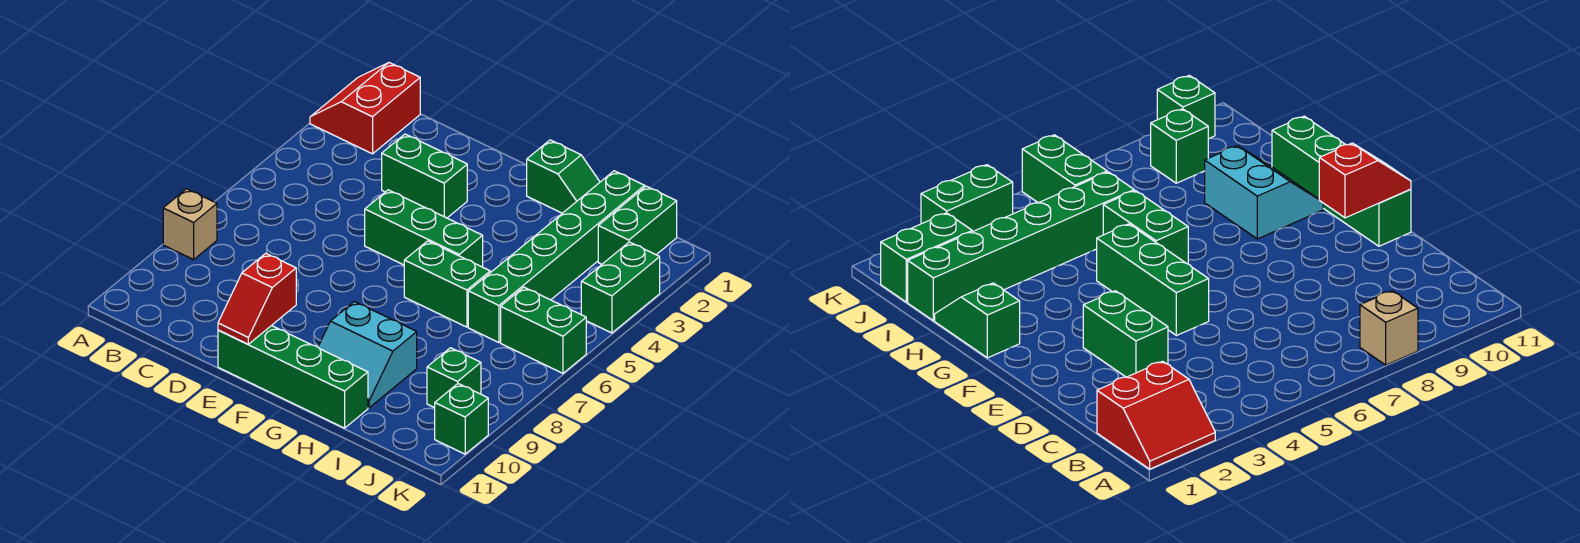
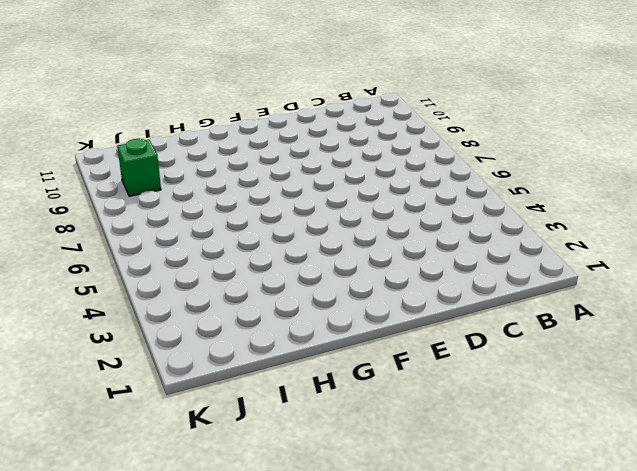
none -> red 2x2 slope [310,63,420,154]
none -> tan 1x1 brick [163,189,217,260]
none -> green 1x2 brick [382,134,467,218]

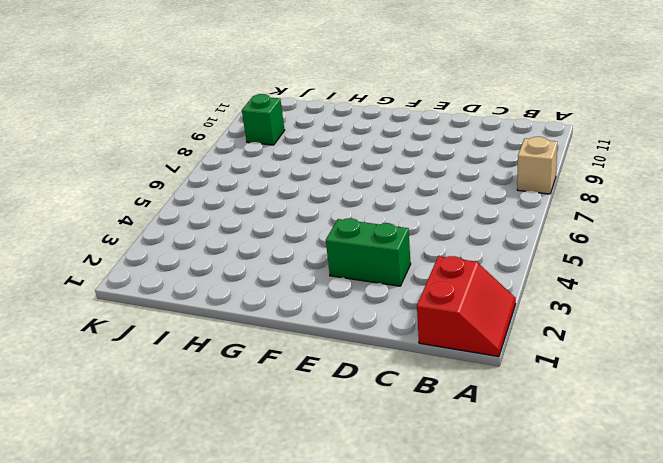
none -> green 1x3 brick [365,190,483,267]
none -> green 1x4 brick [218,326,368,428]
none -> green 1x2 slope [527,140,600,213]

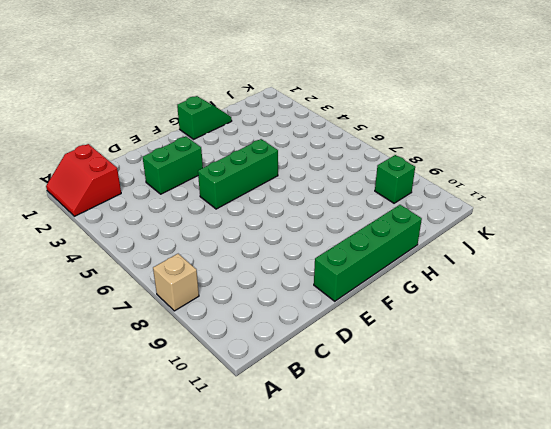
none -> green 1x2 brick [404,241,490,327]
none -> cyan 2x2 slope [318,302,417,408]
none -> green 1x6 brick [468,171,645,343]

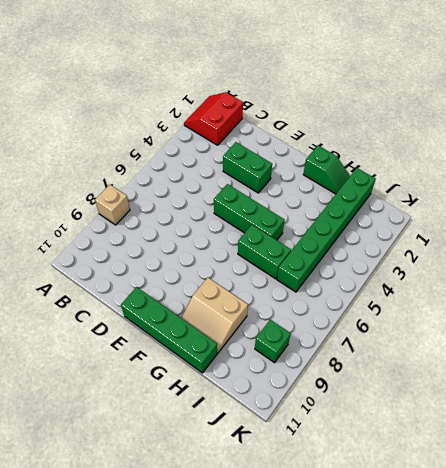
tan 2x2 slope [181,278,248,353] -> cyan 2x2 slope [318,302,417,408]
none -> green 1x2 brick [598,186,677,264]
none -> green 1x2 brick [501,287,586,373]
none -> green 1x2 brick [581,242,660,333]

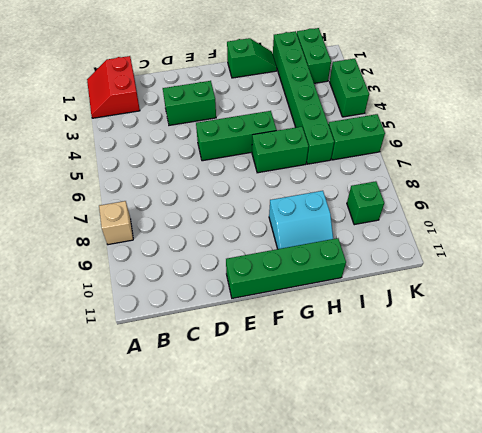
none -> green 1x1 brick [435,384,488,454]
none -> red 1x2 slope [218,253,296,344]

